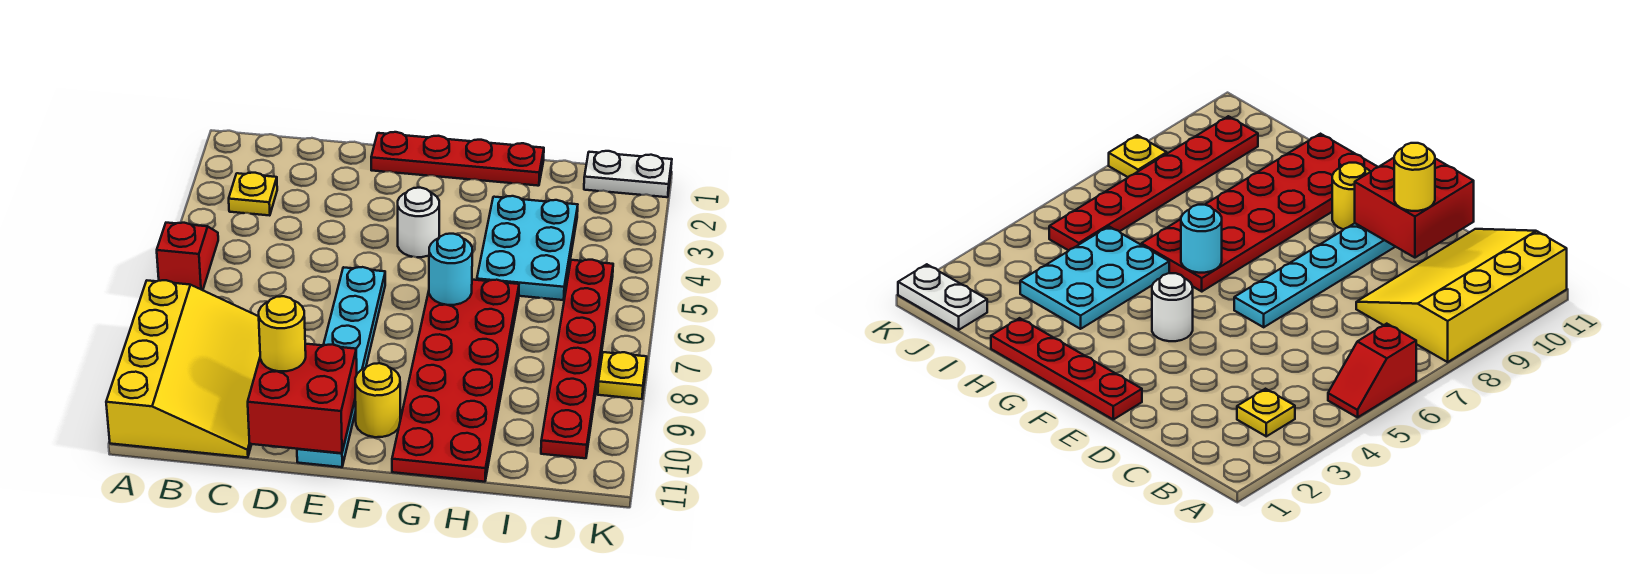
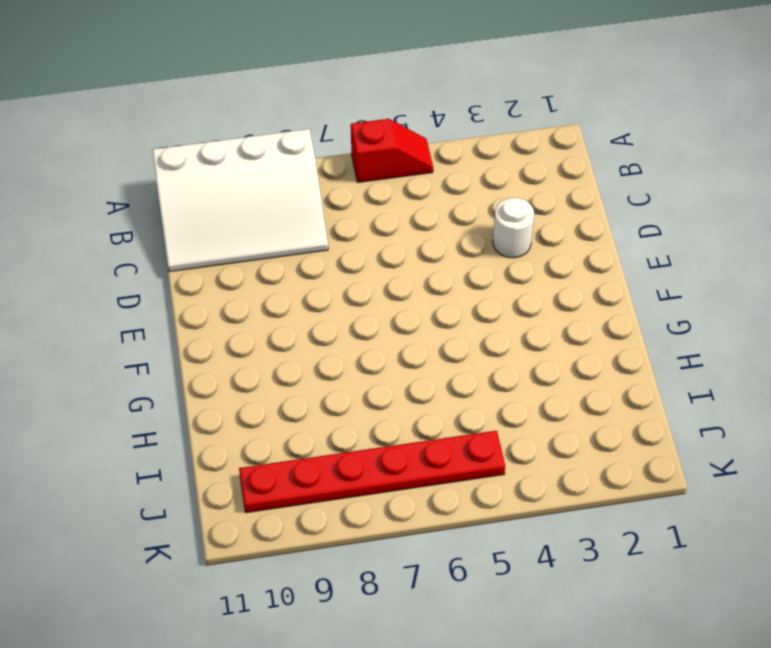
white 3x4 slope [152,129,328,272] -> yellow 3x4 slope [106,280,260,458]
white 1x1 round brick [493,198,534,258] -> white 1x1 round brick moved to [398,188,439,257]
none -> yellow 1x1 plate [229,173,277,216]
none -> red 1x4 plate [371,132,544,186]
none -> cyan 1x6 plate [297,267,385,467]

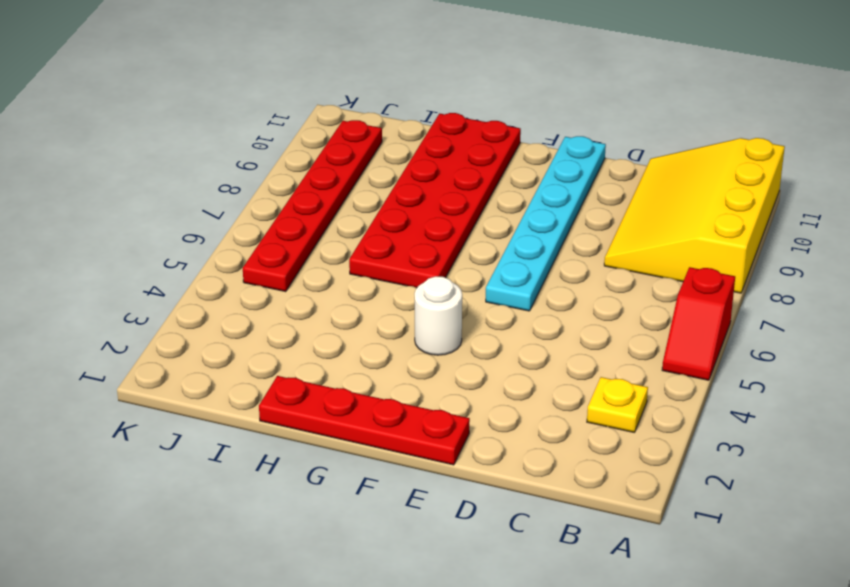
none -> yellow 1x1 round brick [355,363,400,437]
none -> cyan 2x3 plate [477,196,578,300]
none -> white 1x2 plate [584,151,672,197]

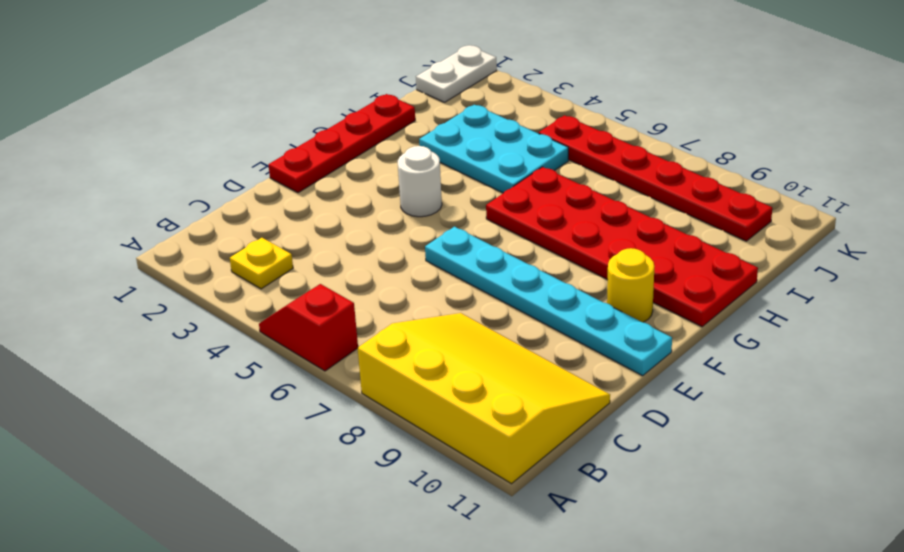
none -> yellow 1x1 plate [598,352,647,399]
none -> red 2x2 brick [248,344,357,453]
none -> cyan 1x1 round brick [429,234,472,305]

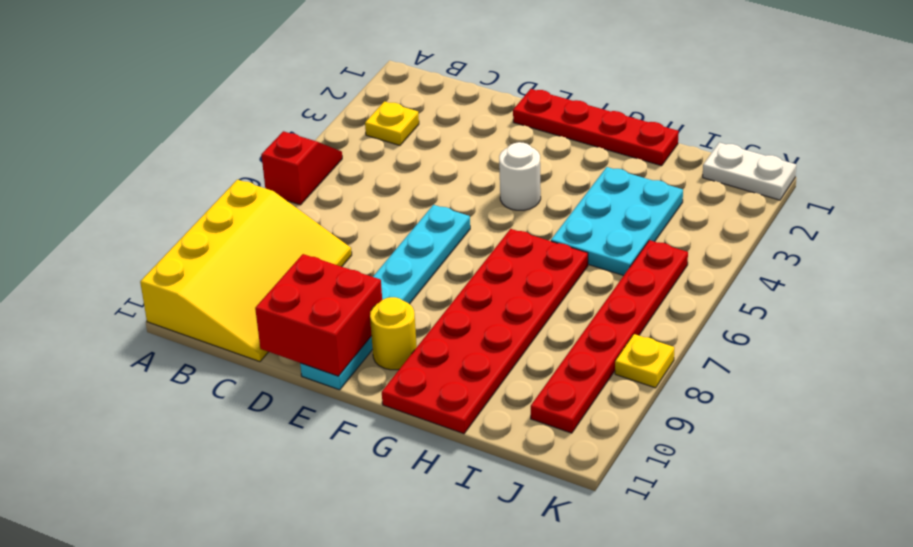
none -> cyan 1x1 round brick [429,234,472,305]
none -> yellow 1x1 round brick [259,296,306,371]

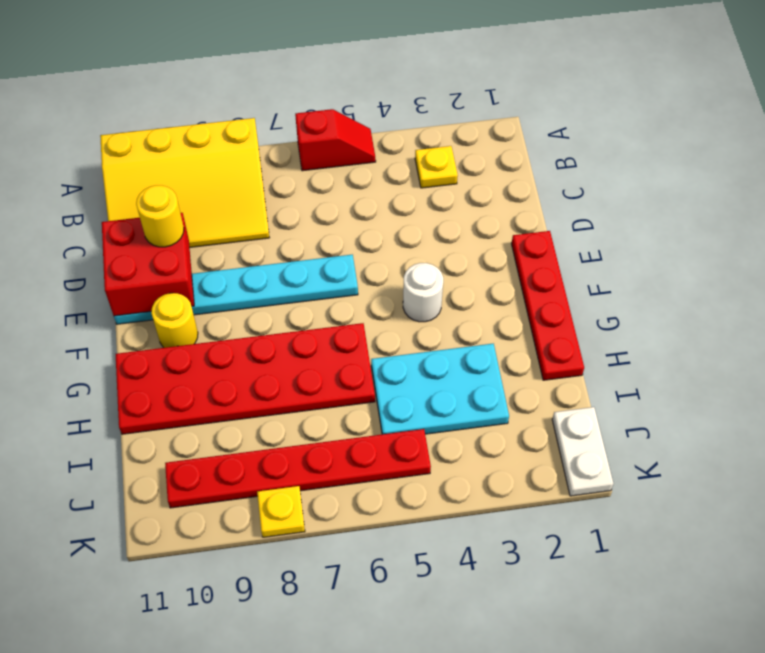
none -> cyan 1x1 round brick [429,234,472,305]

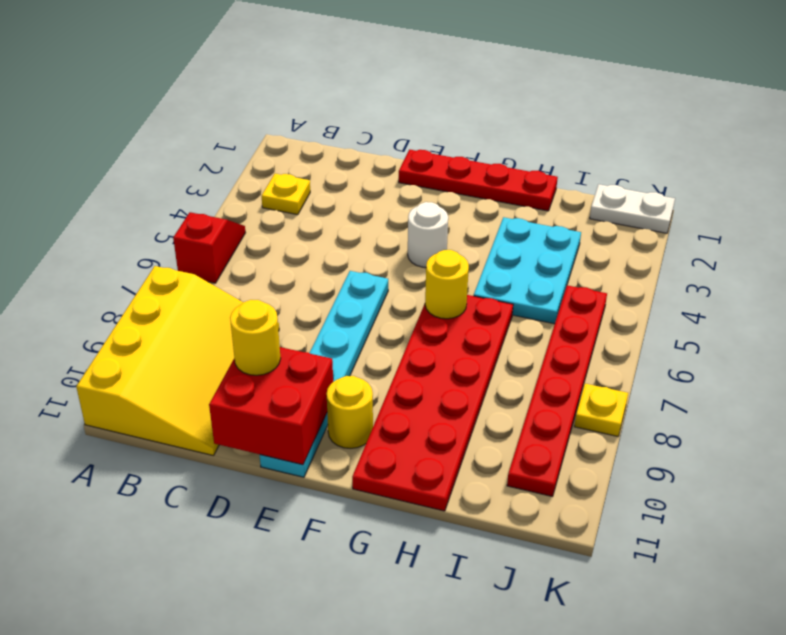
yellow 1x1 round brick [425,250,469,319] -> cyan 1x1 round brick [429,234,472,305]

